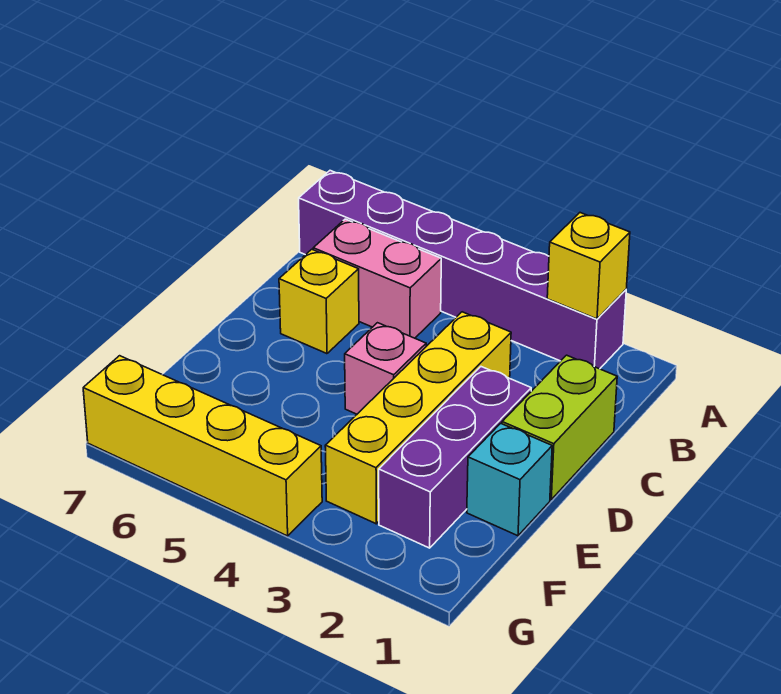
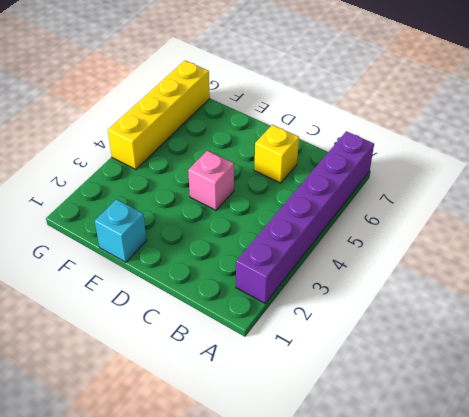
none -> pink 1x2 brick [313,219,441,338]
none -> lime 1x2 brick [502,355,617,499]

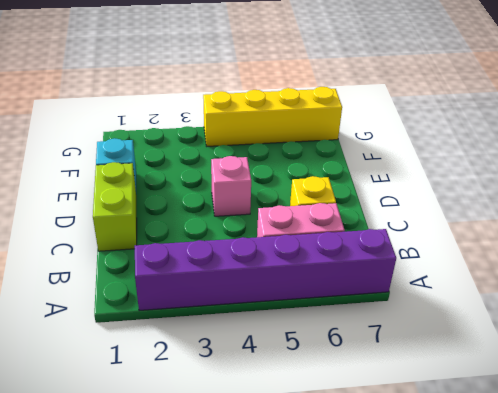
none -> yellow 1x4 brick [325,312,511,524]
none -> purple 1x3 brick [379,367,531,548]

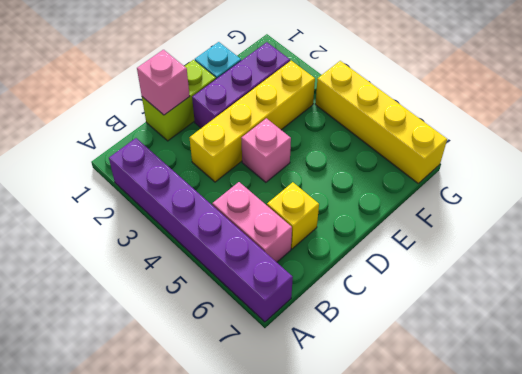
pink 1x1 brick [137,50,190,115] -> none
none -> yellow 1x1 brick [547,213,630,319]

